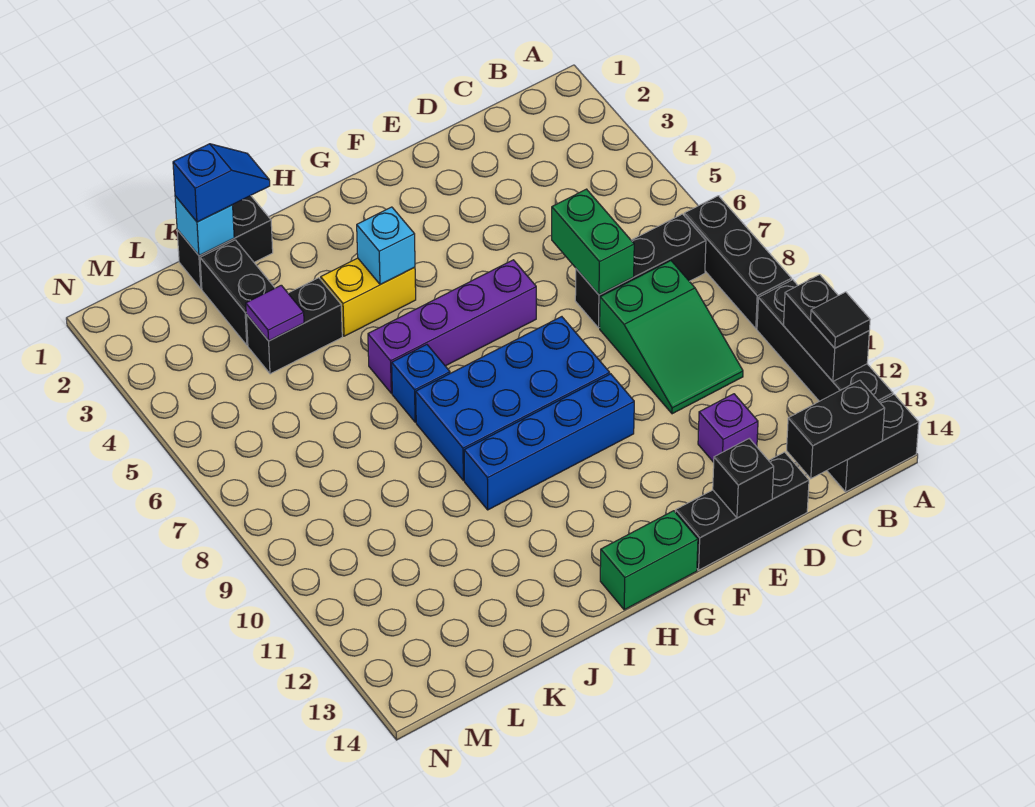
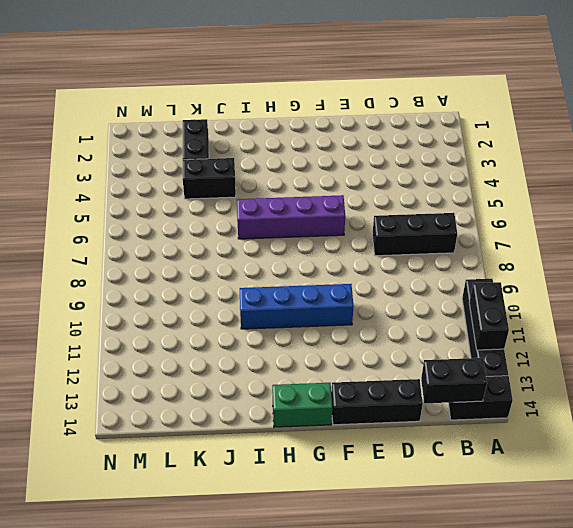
none -> black 1x3 brick [684,196,792,328]
none -> green 2x3 slope [600,261,743,414]
none -> purple 1x1 brick [698,394,758,462]

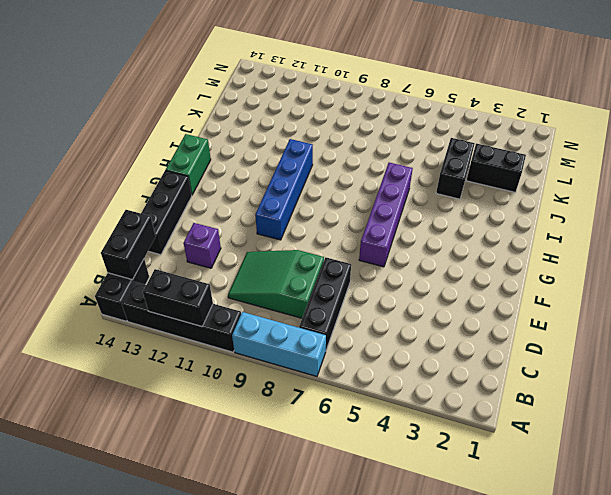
cyan 1x3 brick [232,312,326,376] -> black 1x3 brick [684,196,792,328]
none -> blue 2x4 brick [416,317,610,481]
none -> yellow 1x2 brick [321,258,416,336]
none -> blue 1x1 brick [392,345,450,422]

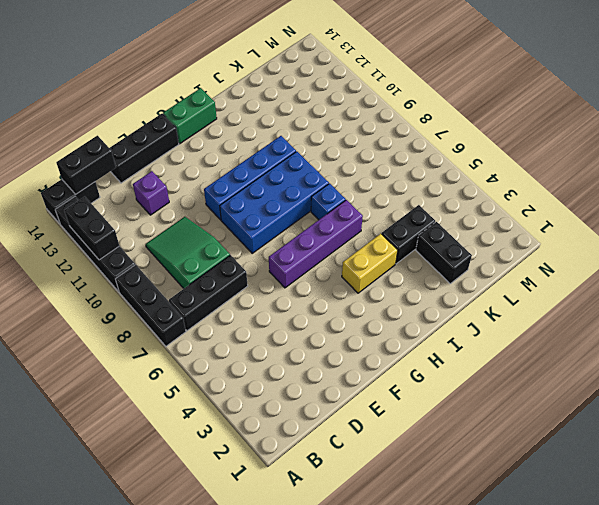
none -> black 1x2 brick [177,196,273,289]
none -> green 1x2 brick [552,189,634,295]
none -> black 1x1 brick [713,439,774,518]

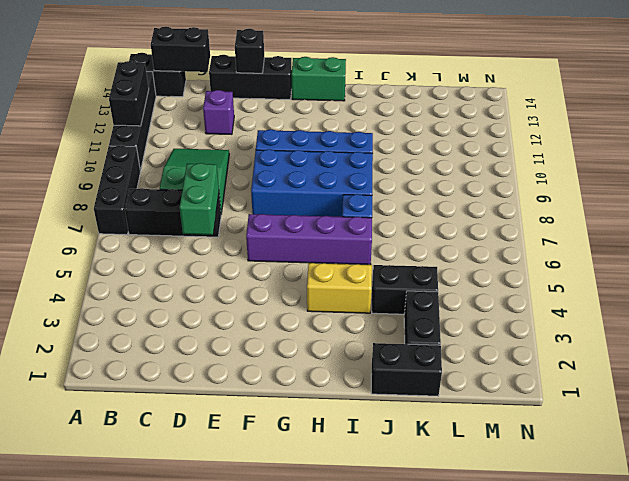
none -> cyan 1x1 brick [357,207,415,285]
none -> cyan 1x1 brick [175,196,234,256]
none -> purple 1x1 tile [246,285,304,341]

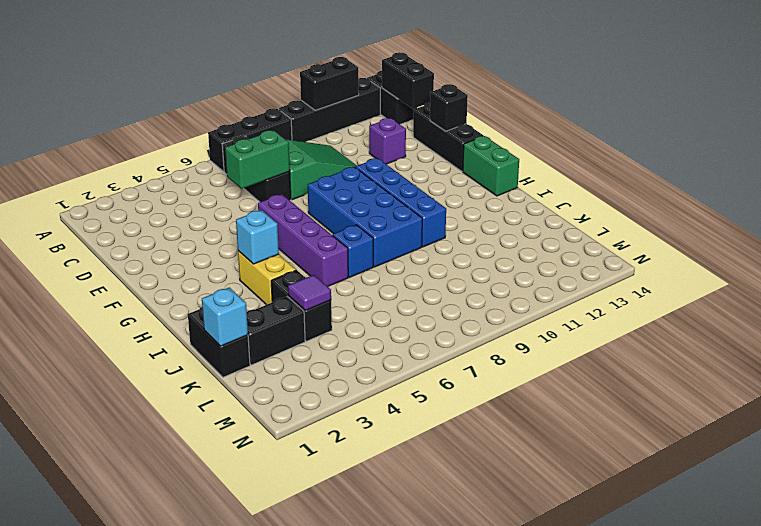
none -> black 1x1 tile [810,292,870,348]
none -> blue 1x2 slope [173,144,270,222]

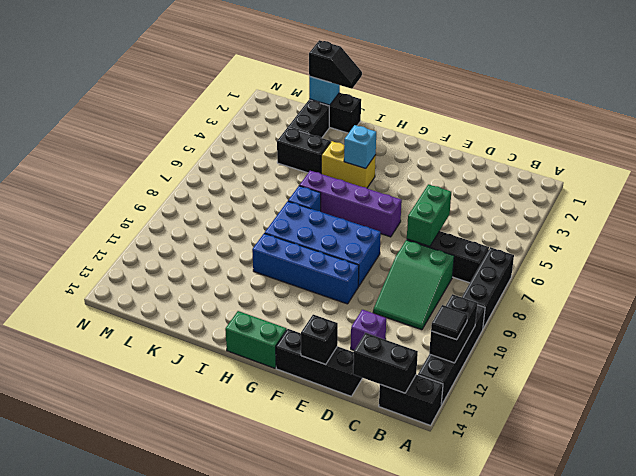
black 1x2 slope [309,40,362,89] -> blue 1x2 slope [173,144,270,222]
none -> purple 1x1 tile [246,285,304,341]

